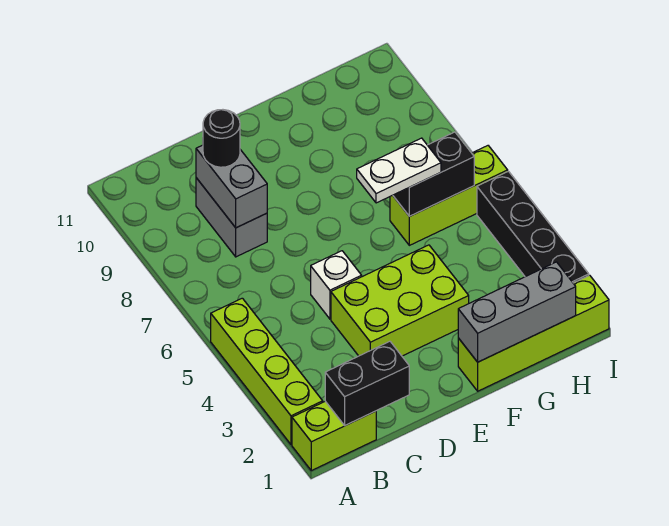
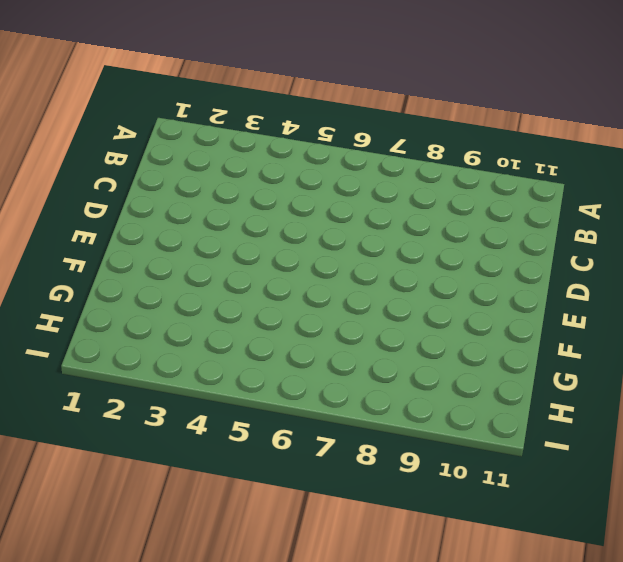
none -> lime 1x2 brick [292,401,376,471]
none -> lime 1x4 brick [211,298,323,445]
none -> grey 1x2 brick [196,178,267,257]

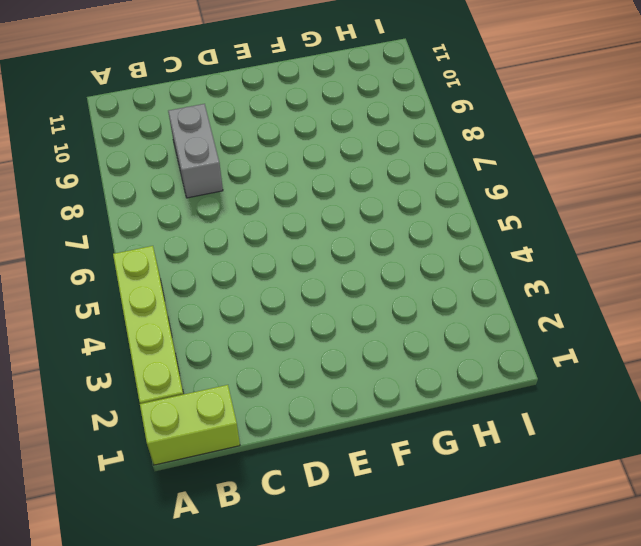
none -> lime 2x3 brick [331,245,469,356]
none -> white 1x1 brick [311,251,362,319]
none -> lime 1x4 brick [458,275,609,391]

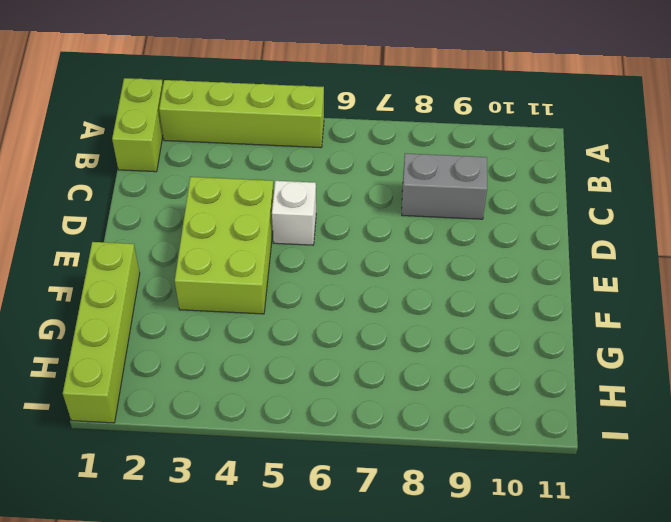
none -> lime 1x3 brick [390,146,508,245]
none -> black 1x4 brick [477,171,589,283]
none -> black 1x2 brick [325,341,409,425]

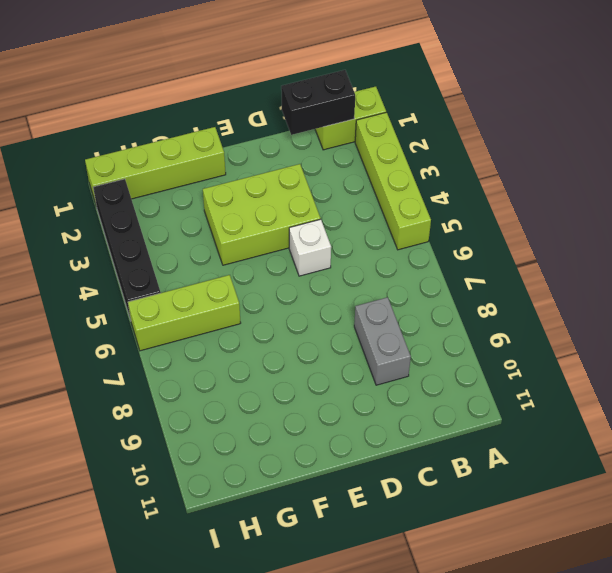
none -> grey 1x2 brick [196,145,267,228]
none -> grey 1x3 brick [458,262,576,362]
none -> black 1x2 brick [393,132,474,216]

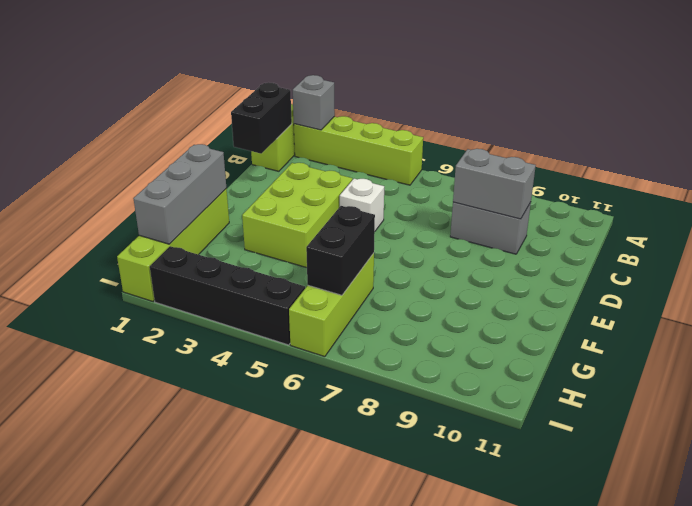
grey 1x1 brick [293,75,335,130] -> none
none -> black 1x1 round brick [203,110,240,167]
none -> white 1x2 plate [357,138,441,203]

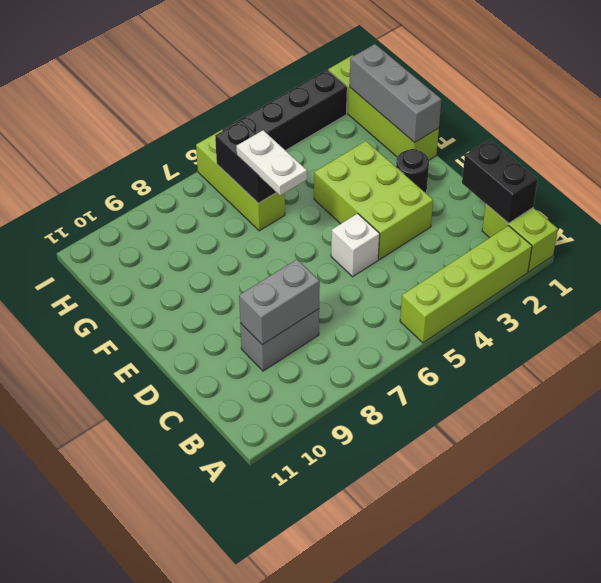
black 1x1 round brick [396,149,429,193] -> black 1x1 round brick moved to [203,110,240,167]

